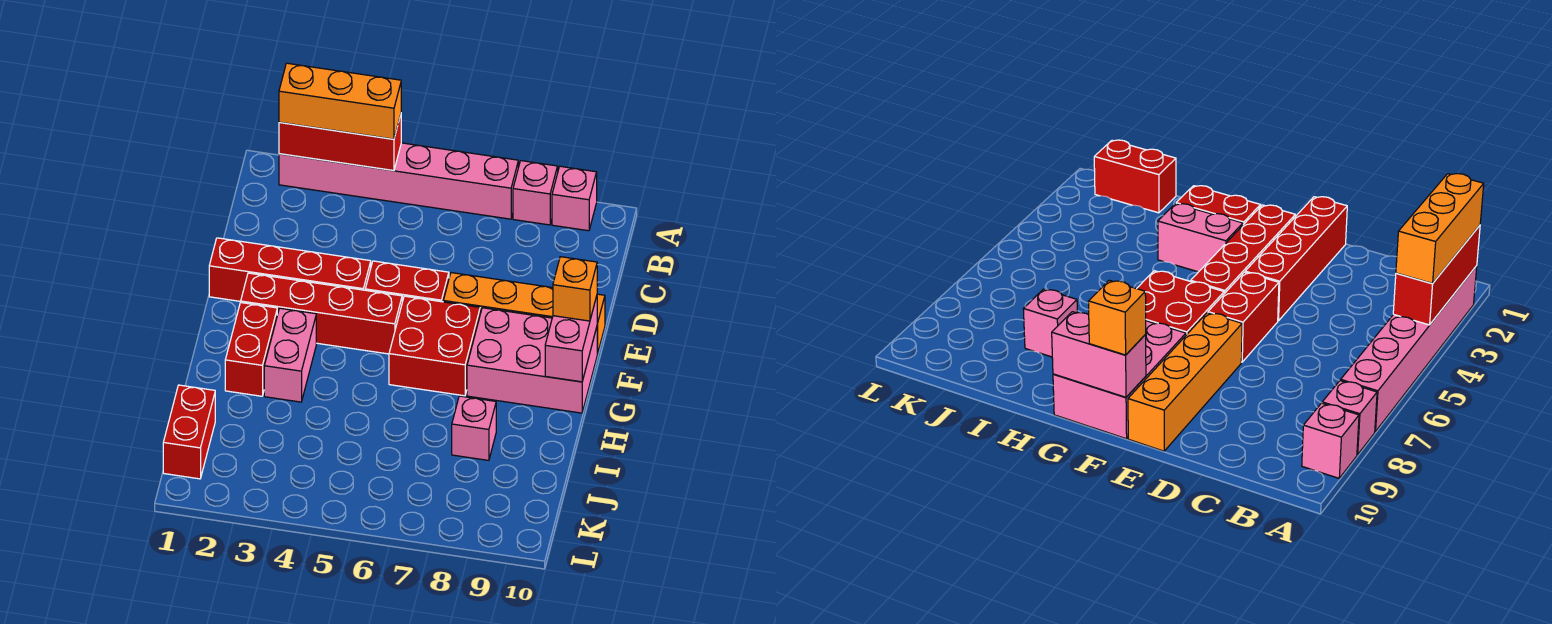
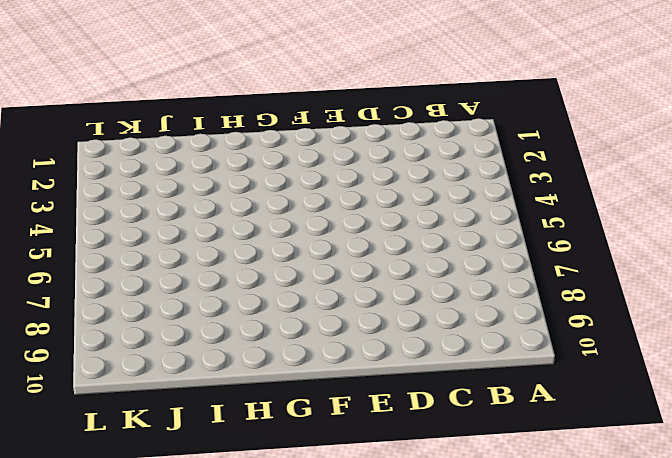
none -> pink 1x6 brick [279,143,518,219]
none -> pink 1x1 brick [513,161,558,225]
none -> pink 1x1 brick [552,166,597,231]

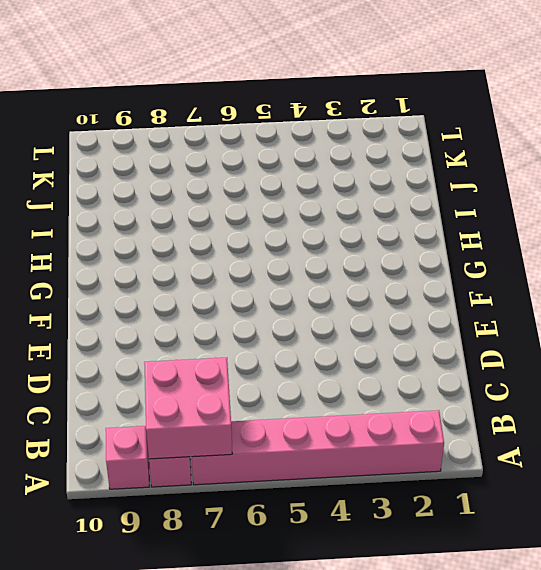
pink 2x2 brick [144,358,232,459] -> none
none -> red 1x4 brick [209,238,371,301]
none -> red 1x2 brick [365,261,449,302]
none -> orange 1x4 brick [443,273,605,354]

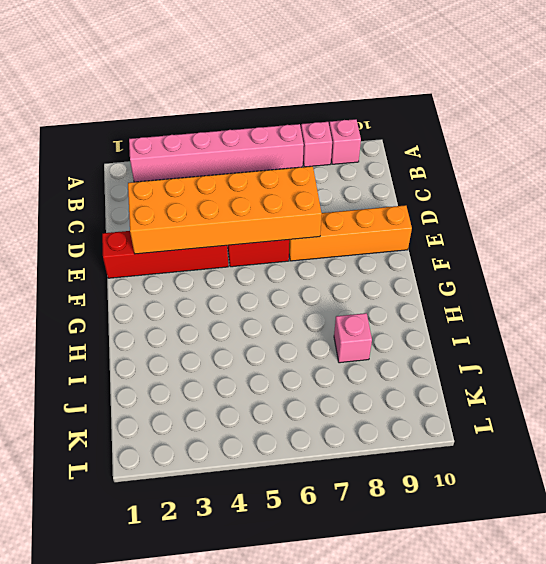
orange 2x6 brick [128,166,322,254] -> none
none -> red 1x4 brick [241,273,402,354]
none -> red 2x2 brick [389,296,480,396]
none -> pink 2x3 brick [467,308,597,413]

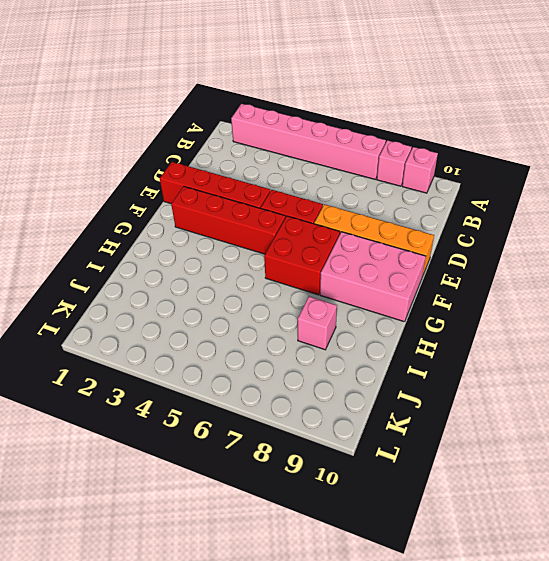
none -> red 1x2 brick [225,303,277,396]
none -> pink 1x2 brick [264,308,316,402]
none -> red 1x2 brick [163,385,215,479]

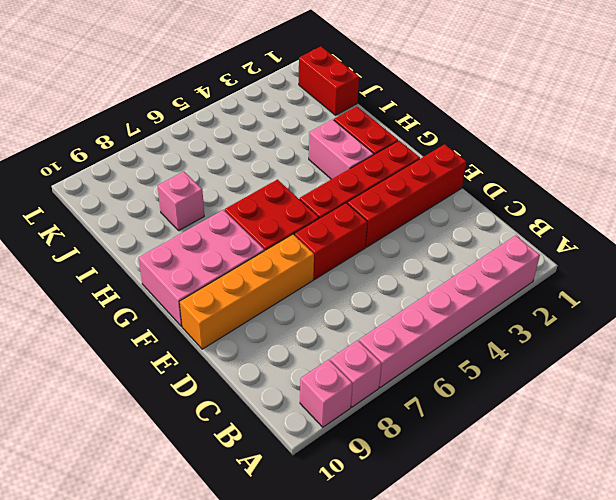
none -> red 1x3 brick [279,115,401,171]
none -> pink 1x2 brick [545,296,597,382]
none -> orange 1x3 brick [279,63,401,139]

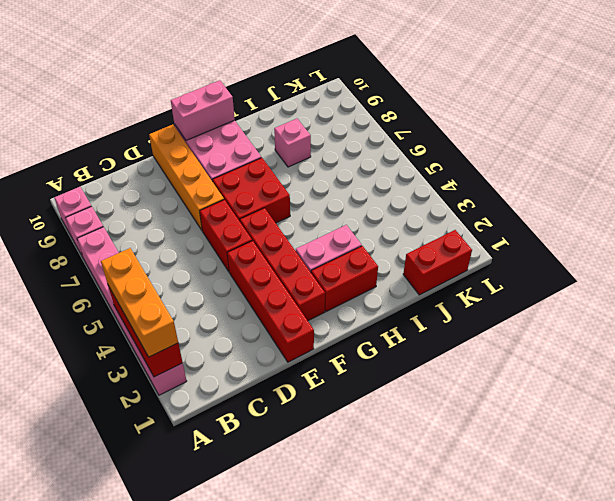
none -> orange 1x1 brick [553,257,597,321]

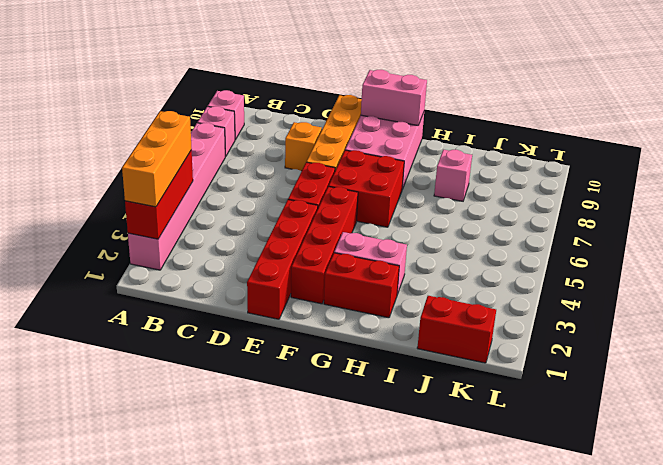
orange 1x1 brick [285,122,322,171] -> orange 1x1 brick moved to [553,257,597,321]

